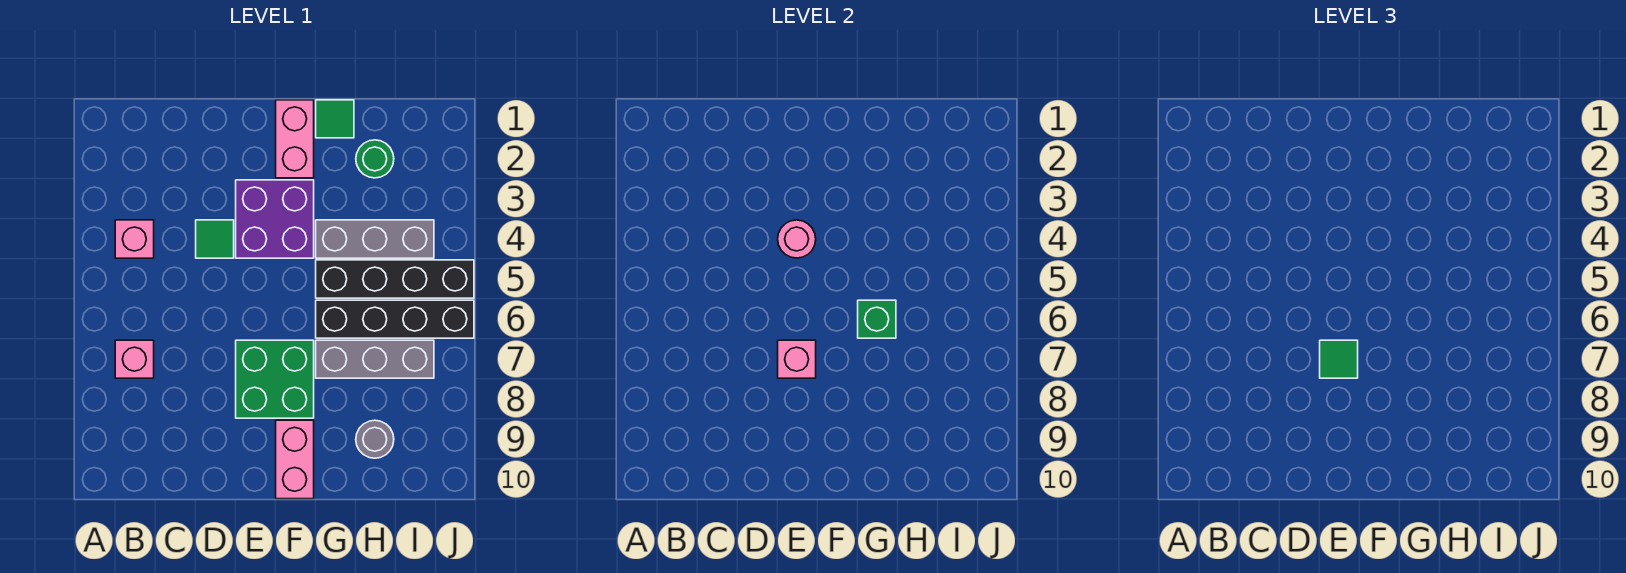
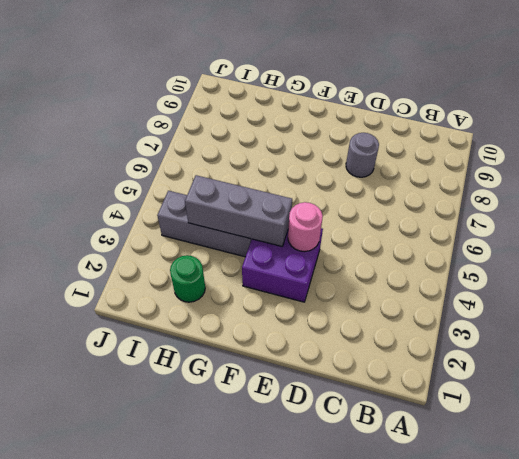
grey 1x1 round brick [346,133,379,177] -> grey 1x1 round brick moved to [356,420,394,458]
grey 1x3 brick [185,175,292,246] -> grey 1x3 brick moved to [316,340,434,378]
none -> pink 1x1 brick [115,220,154,258]
none -> pink 1x1 brick [115,340,154,378]
none -> green 1x1 tile [196,220,234,258]

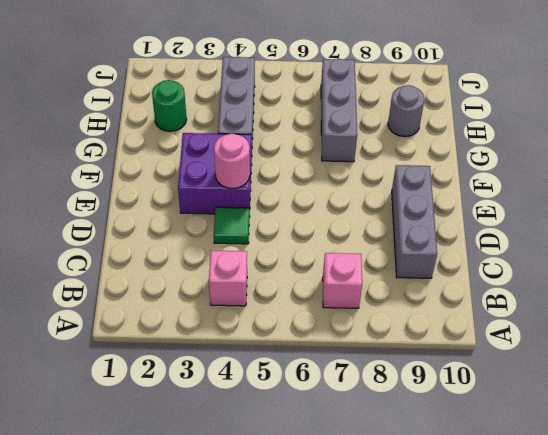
grey 1x3 brick [392,165,437,278] -> none
none -> green 2x2 brick [236,340,314,418]
none -> pink 1x2 brick [276,100,314,178]
none -> pink 1x2 brick [276,420,314,499]

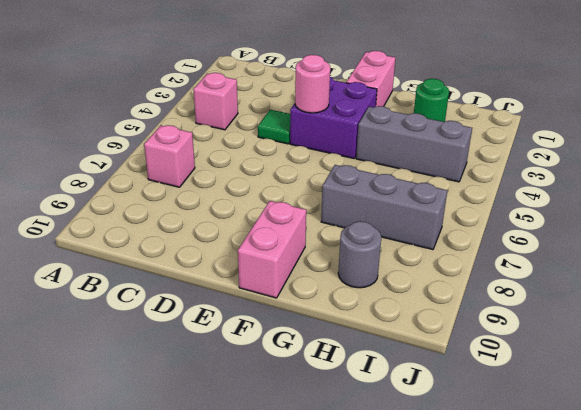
none -> green 2x2 brick [236,340,314,418]
none -> green 1x1 tile [316,100,354,138]
none -> black 1x4 brick [316,260,474,298]

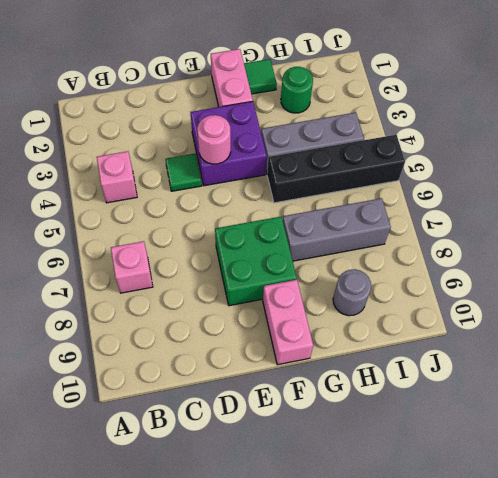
none -> black 1x4 brick [316,300,474,338]
none -> pink 1x1 brick [778,340,816,378]
none -> green 1x1 brick [858,300,896,338]

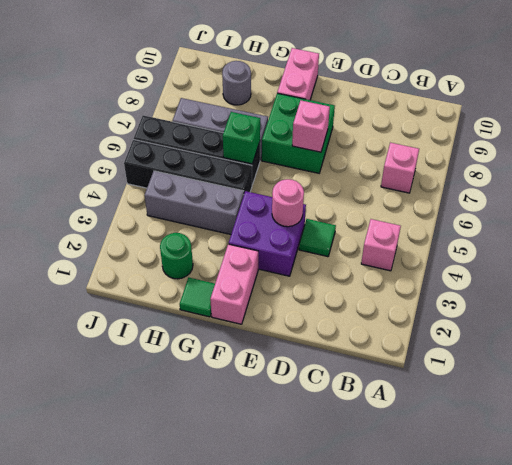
none -> green 1x1 tile [1320,340,1358,378]

